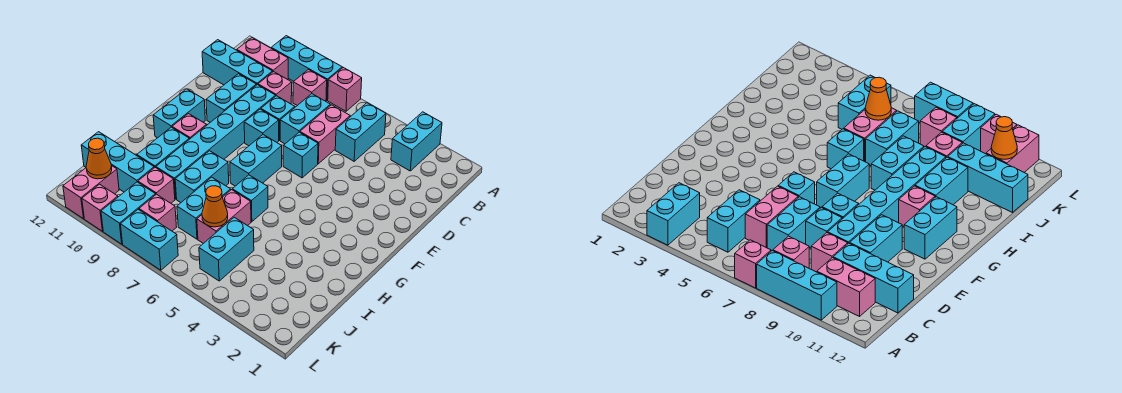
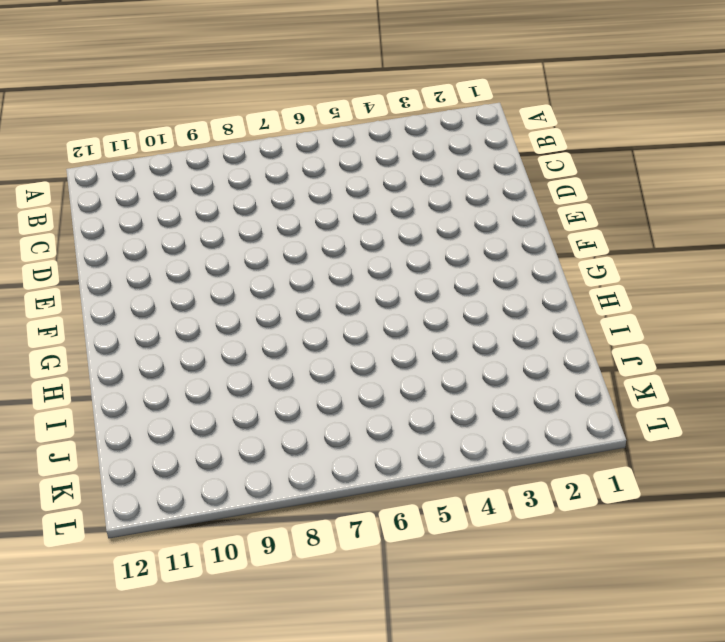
none -> cyan 1x2 brick [391,112,442,171]
none -> pink 1x1 brick [328,68,362,111]
none -> cyan 1x3 brick [271,36,342,100]
none -> cyan 1x2 brick [335,103,386,161]

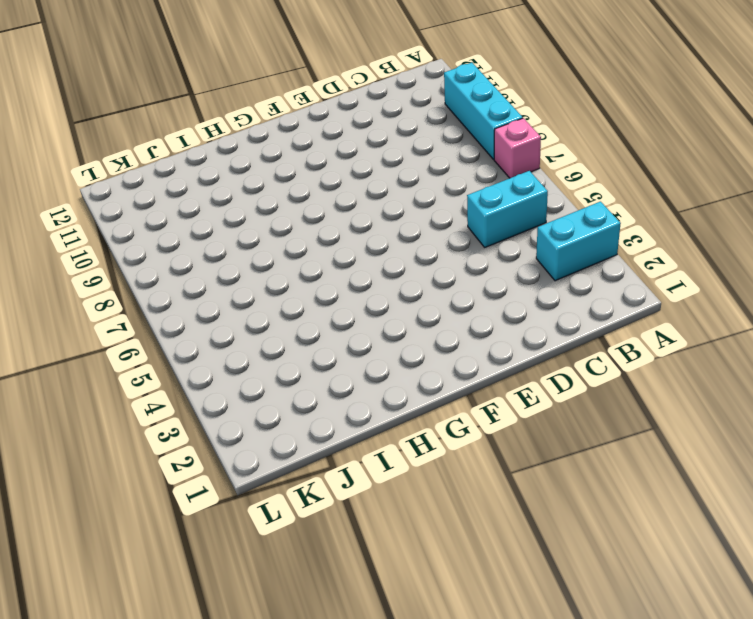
none -> pink 1x1 brick [293,70,327,105]
none -> pink 1x2 brick [237,38,288,80]
none -> pink 1x2 brick [300,105,350,164]
none -> cyan 1x2 brick [280,94,330,144]

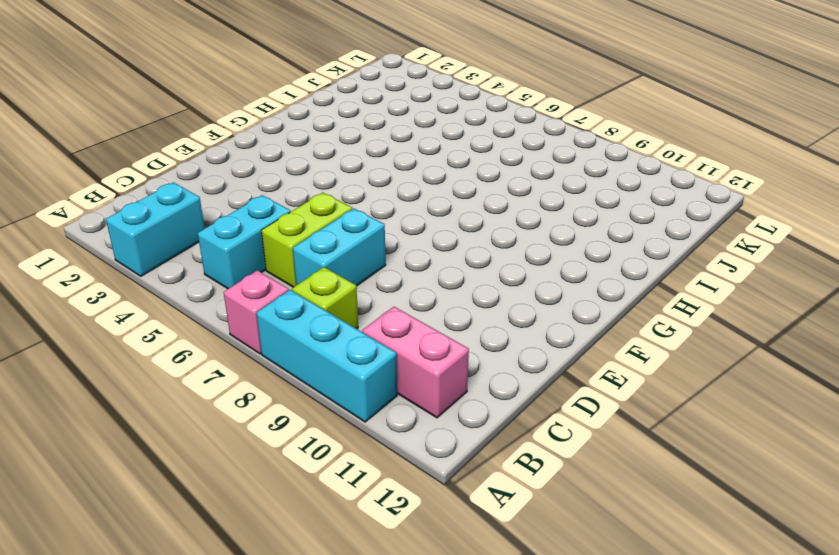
lime 1x1 brick [292,267,358,329] -> pink 1x1 brick [293,70,327,105]
lime 1x2 brick [262,192,352,287] -> pink 1x2 brick [300,105,350,164]
none -> pink 1x1 brick [258,72,292,104]
none -> cyan 1x3 brick [202,40,273,85]
none -> cyan 1x1 brick [261,96,295,140]
none -> cyan 1x6 brick [156,85,276,199]

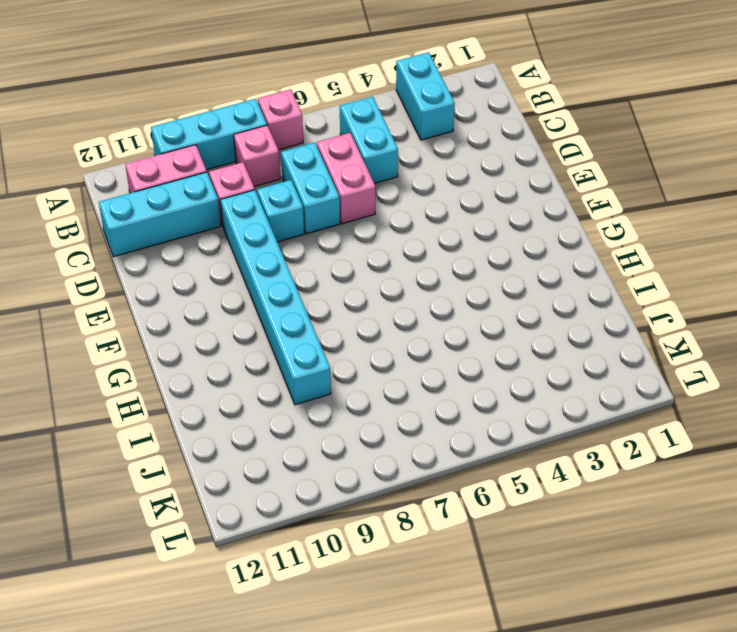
none -> cyan 1x2 brick [206,74,256,122]
none -> cyan 1x1 brick [283,132,318,178]
none -> cyan 1x1 brick [244,109,279,146]
none -> cyan 1x2 brick [230,135,282,186]

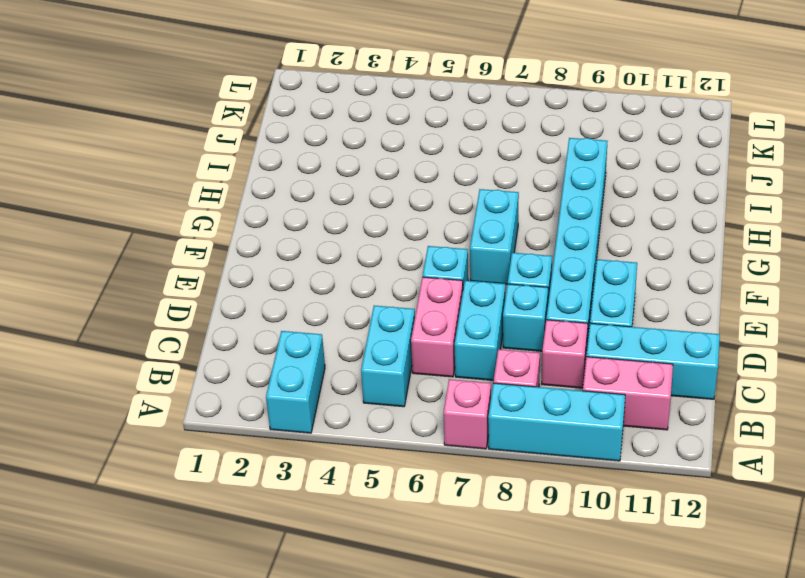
none -> cyan 1x2 brick [153,89,205,138]
none -> pink 1x1 brick [172,114,207,139]
none -> cyan 1x1 brick [232,175,268,222]
none -> cyan 1x2 brick [175,151,229,203]

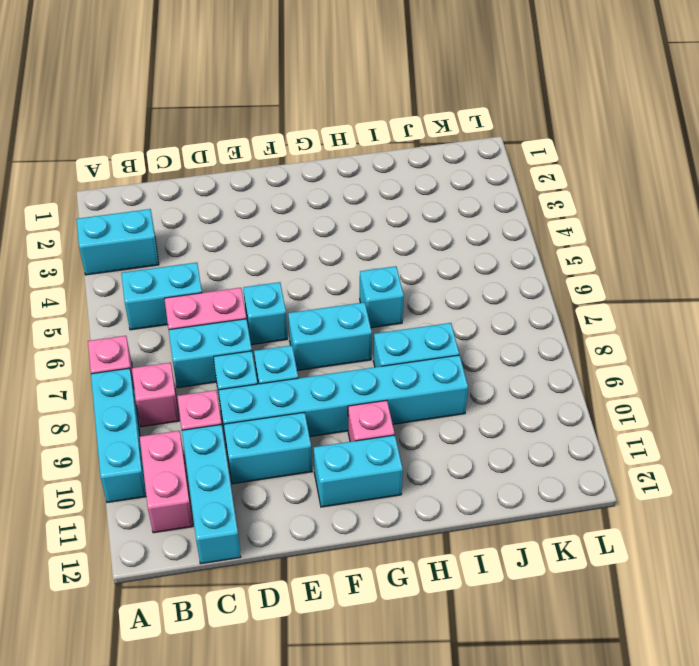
none -> cyan 1x2 brick [137,127,189,168]
none -> pink 1x2 brick [197,190,251,244]
none -> cyan 1x2 brick [177,177,231,239]
none -> cyan 1x2 brick [199,217,254,281]

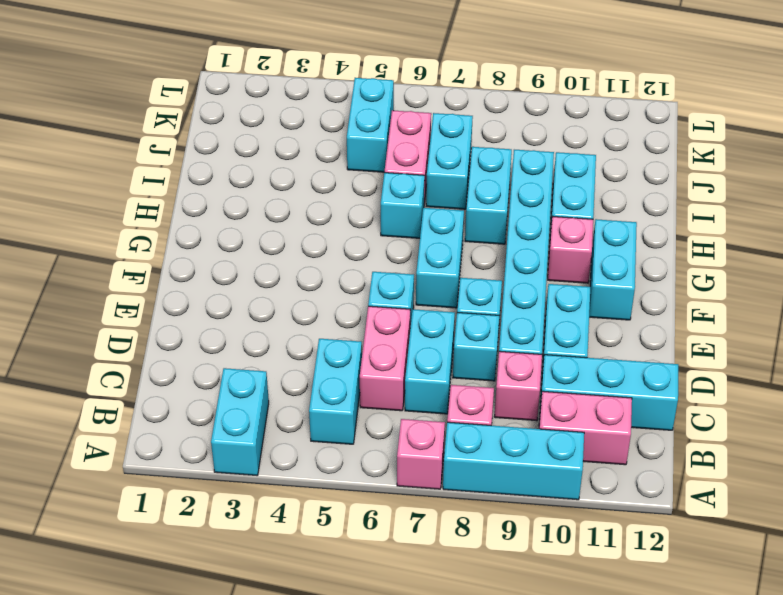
none -> pink 1x1 brick [138,168,175,203]
none -> cyan 1x3 brick [81,132,154,192]
none -> pink 1x1 brick [139,194,176,231]
none -> cyan 1x2 brick [101,182,156,244]

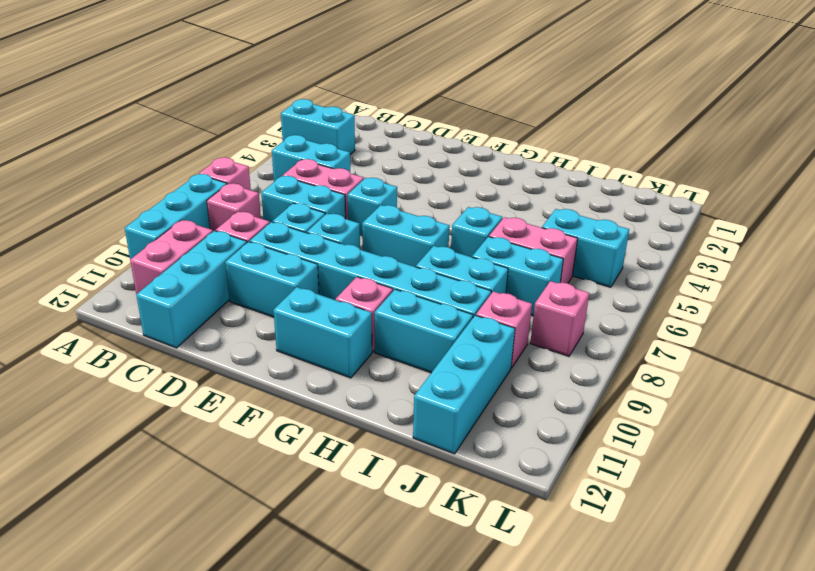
none -> cyan 1x2 brick [101,182,156,244]
none -> pink 1x2 brick [63,165,119,219]
none -> cyan 1x2 brick [121,209,178,270]
none -> pink 1x1 brick [82,184,118,231]

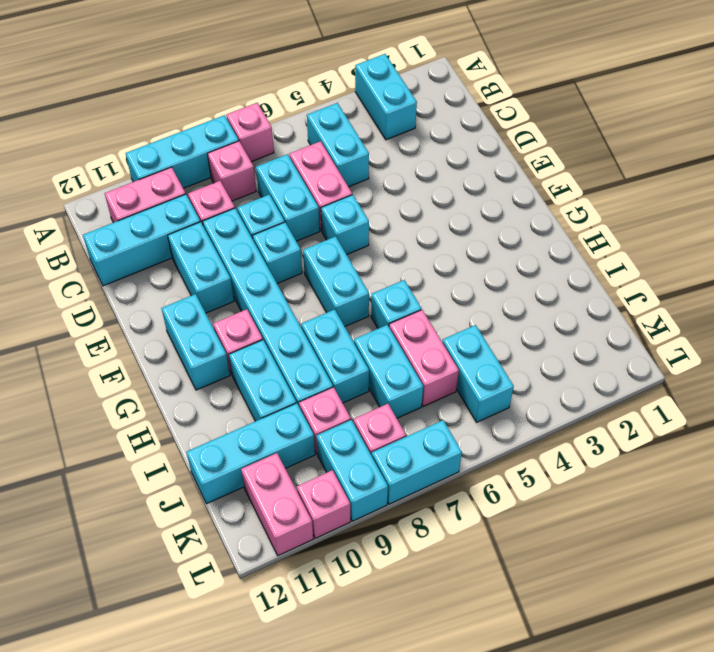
none -> orange 1x1 cone [202,186,228,227]
none -> orange 1x1 cone [86,138,112,179]

